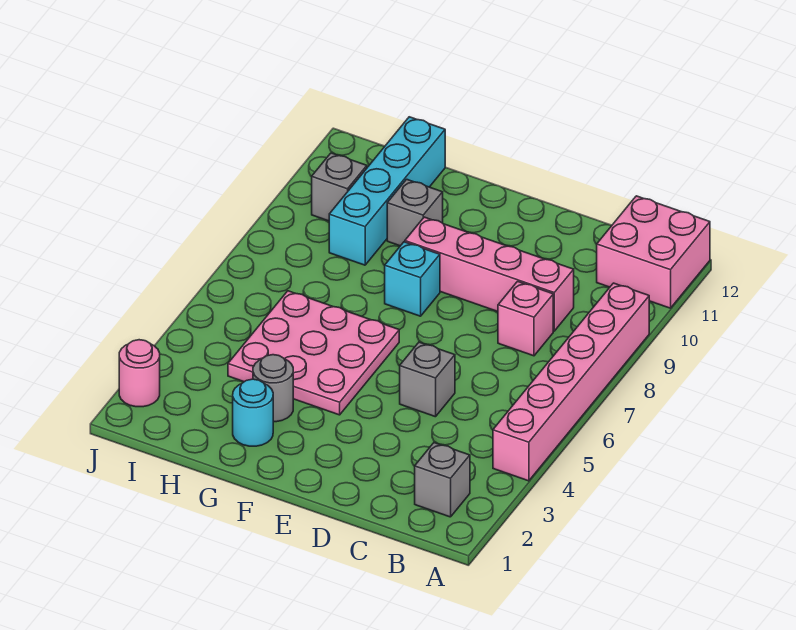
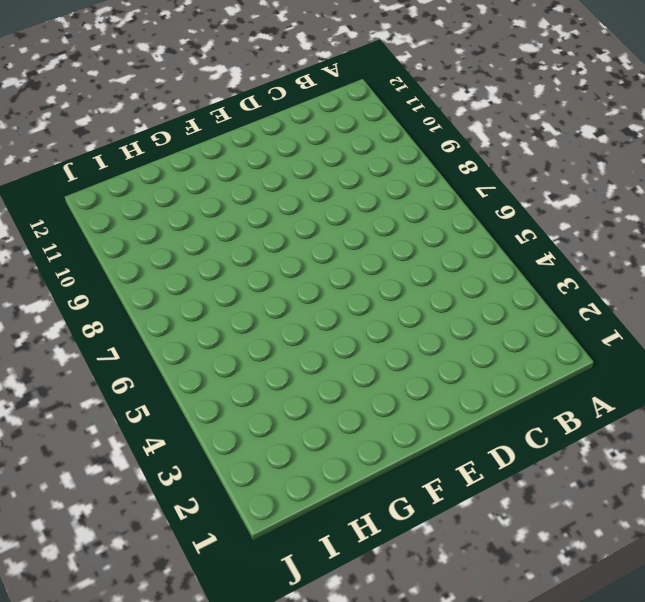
none -> pink 1x6 brick [493,283,649,481]
none -> pink 2x2 brick [597,196,710,308]
none -> grey 1x1 brick [415,443,470,517]

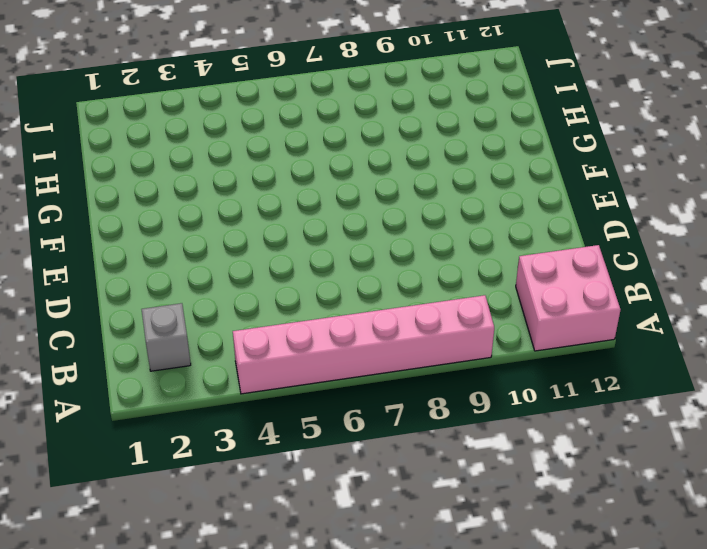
none -> pink 1x1 brick [498,281,553,356]
none -> pink 1x4 brick [405,217,574,331]
none -> grey 1x1 brick [400,342,455,417]

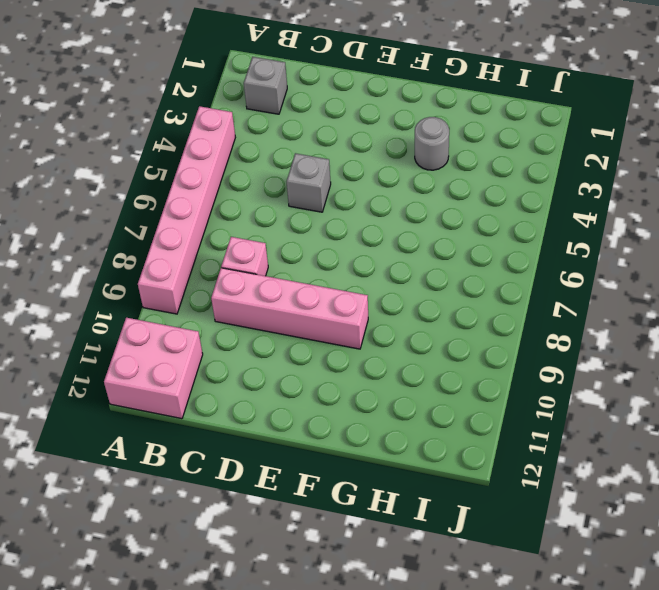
none -> pink 3x3 plate [228,291,399,415]
none -> cyan 1x1 brick [385,242,440,316]
none -> cyan 1x1 round brick [233,379,273,446]

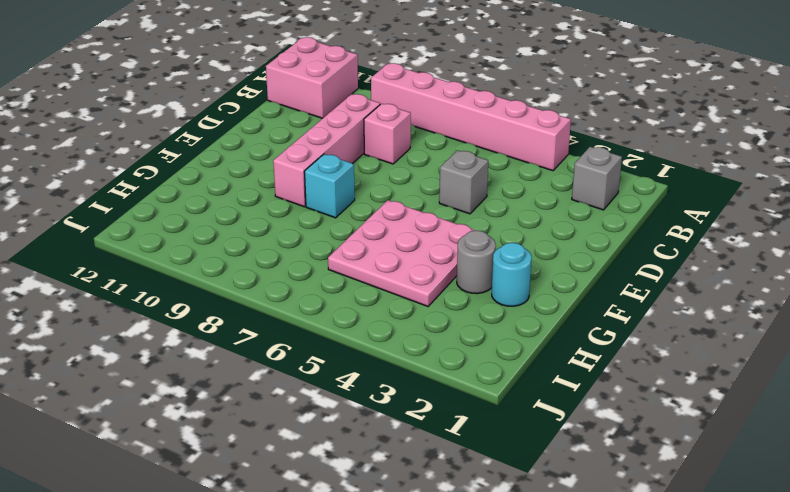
none -> grey 1x1 brick [387,179,443,246]
none -> cyan 1x4 brick [329,117,445,265]
none -> grey 1x1 brick [312,153,367,221]

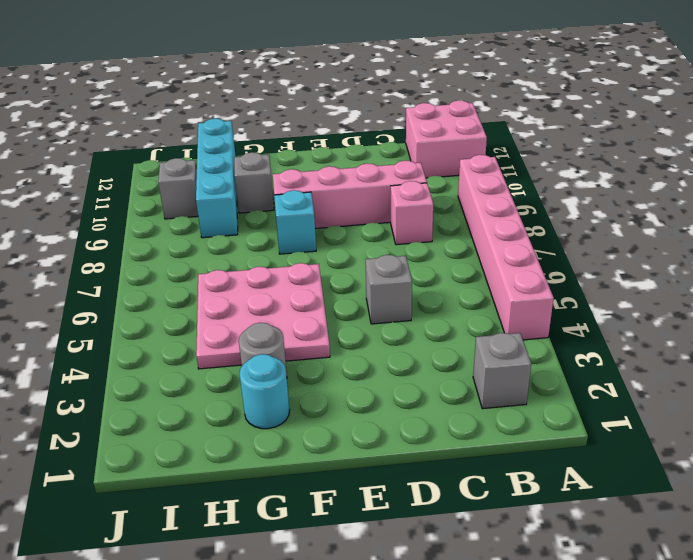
none -> pink 1x1 round brick [119,340,160,407]

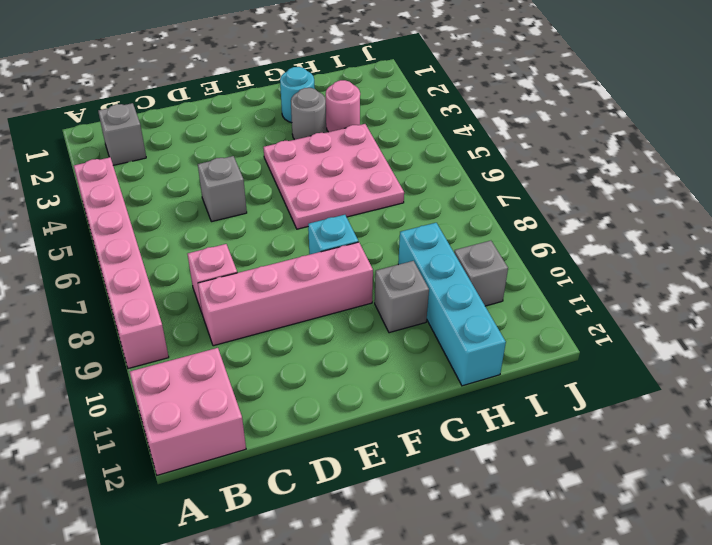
pink 1x1 round brick [326,80,360,132] -> pink 1x1 round brick moved to [119,340,160,407]

